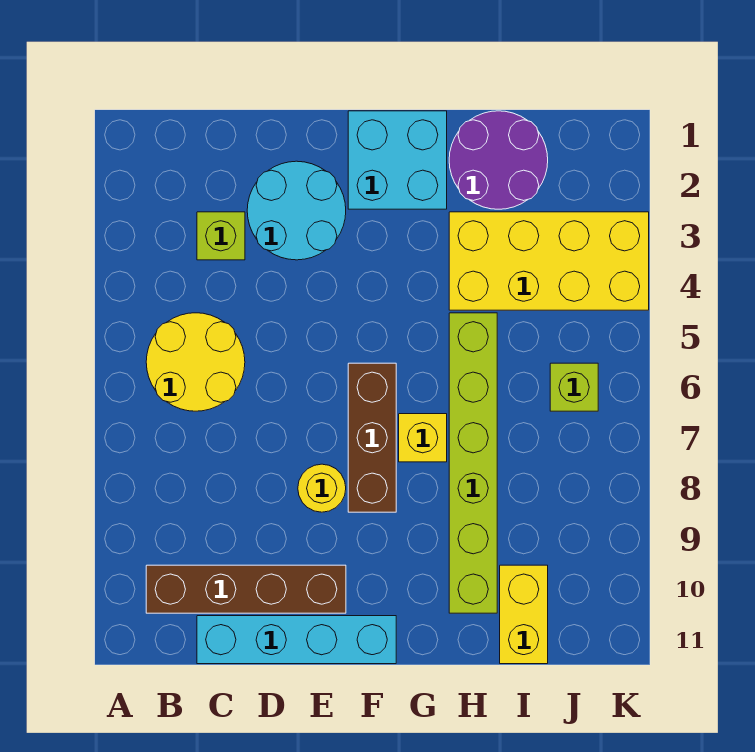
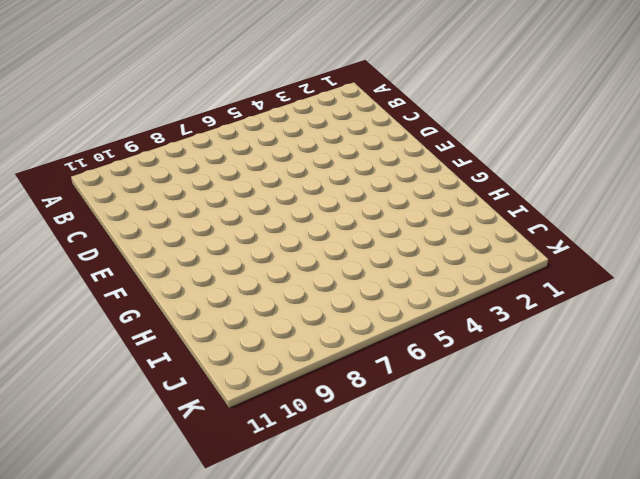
none -> yellow 2x2 round brick [146,313,245,411]
none -> brown 1x4 brick [146,565,346,613]
none -> lime 1x1 brick [197,212,245,260]

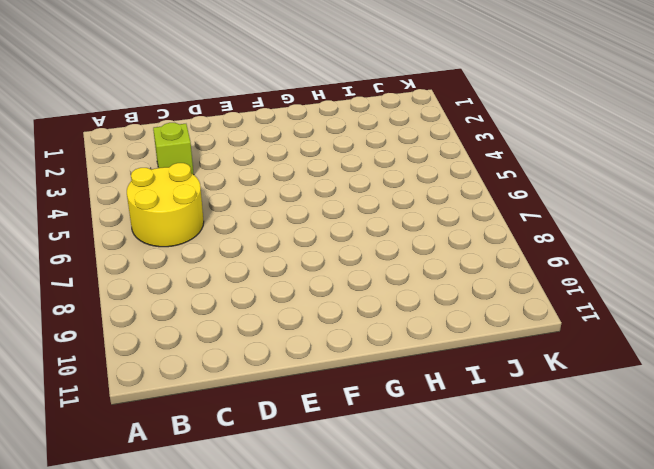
none -> brown 1x4 brick [146,565,346,613]
none -> cyan 1x4 brick [197,616,396,664]
none -> cyan 2x2 round brick [247,161,346,260]

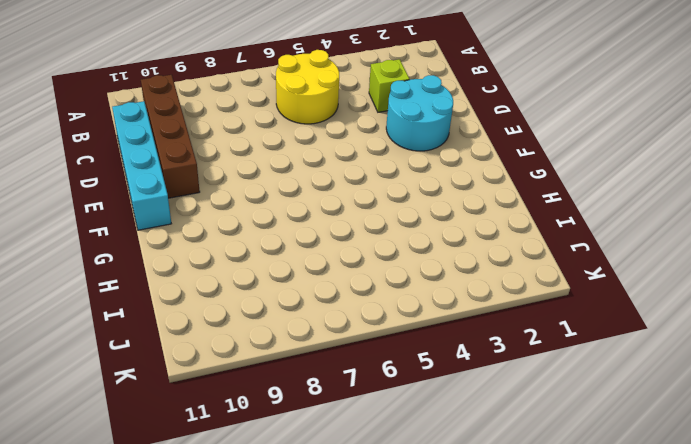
none -> yellow 1x1 round brick [298,464,346,512]
none -> cyan 2x2 brick [348,111,447,209]
none -> brown 1x3 brick [348,363,396,512]

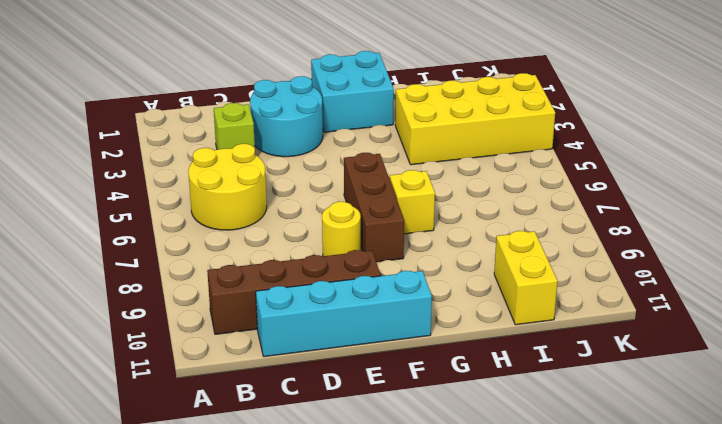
none -> purple 2x2 round brick [449,111,548,209]
none -> lime 1x6 brick [449,313,497,613]
none -> lime 1x1 brick [550,363,598,411]

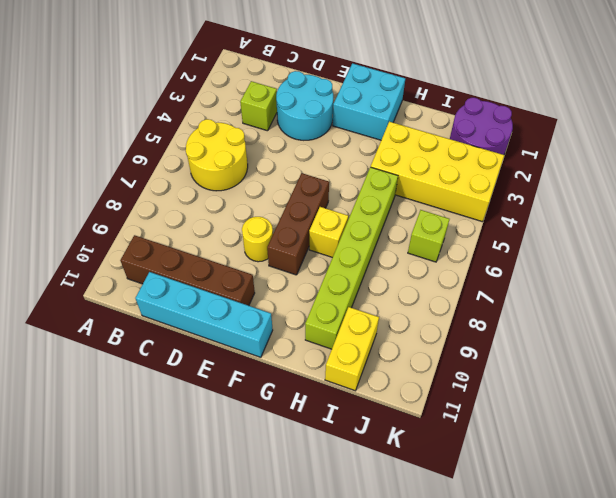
purple 2x2 round brick [450,98,513,155] -> purple 2x2 round brick moved to [449,111,548,209]

